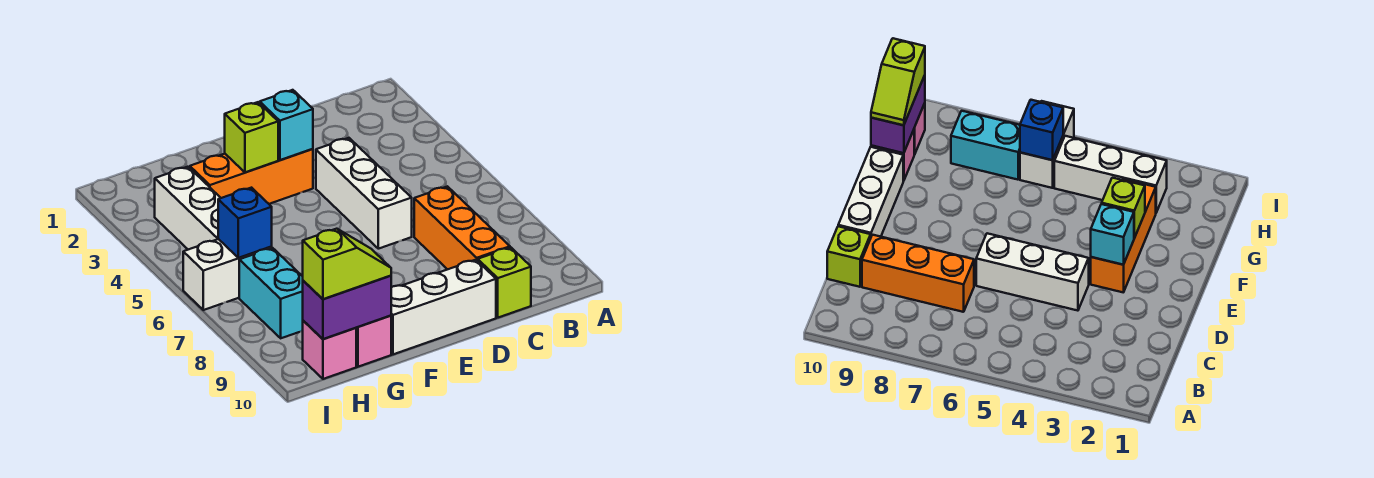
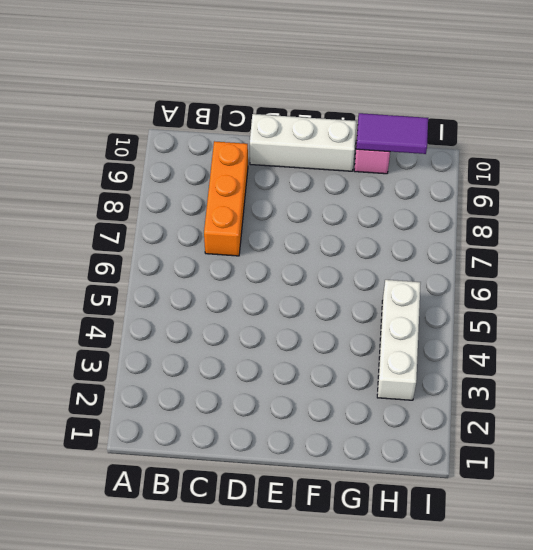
purple 1x2 tile [356,113,428,154] -> purple 1x2 brick [303,276,391,339]
none -> lime 1x1 brick [478,247,531,318]
none -> white 1x3 brick [316,138,412,249]
none -> orange 1x3 brick [190,149,313,204]

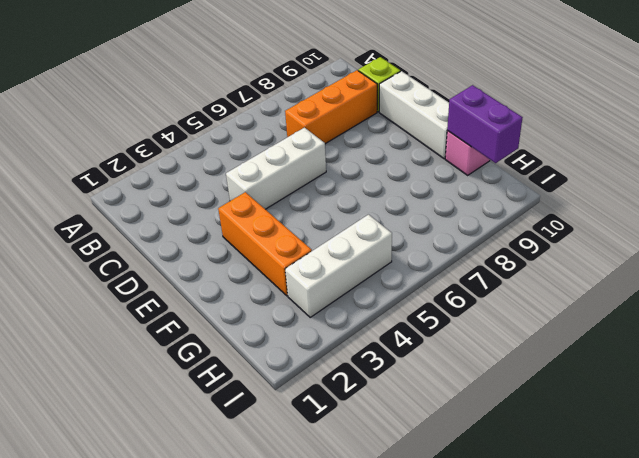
none -> white 1x2 brick [183,239,272,310]
none -> cyan 1x2 brick [239,248,303,338]
none -> pink 1x1 brick [303,321,356,379]

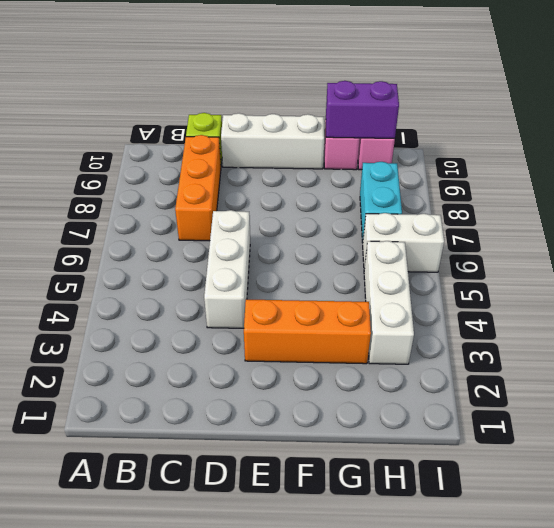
none -> cyan 1x1 brick [260,90,313,160]
none -> lime 1x1 brick [225,102,278,172]
none -> blue 1x1 brick [218,188,272,258]

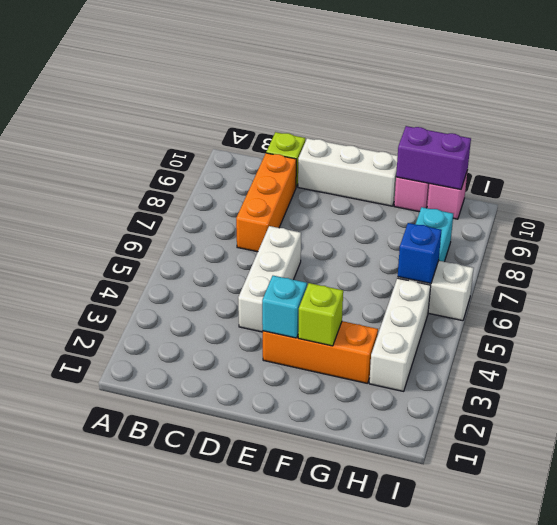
none -> lime 1x2 slope [303,229,391,299]

